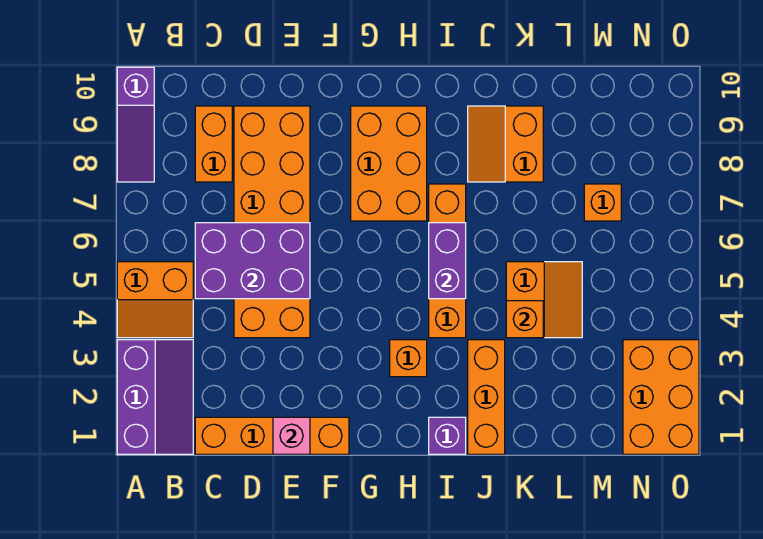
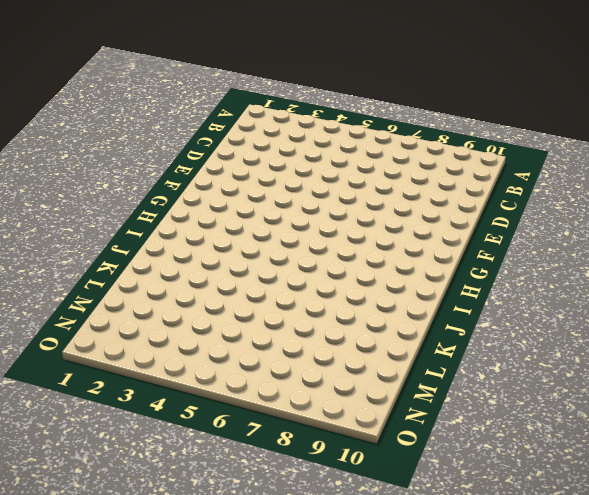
none -> purple 2x3 slope [117,340,193,454]
none -> orange 2x2 slope [117,262,193,338]
none -> purple 1x3 slope [117,67,154,182]

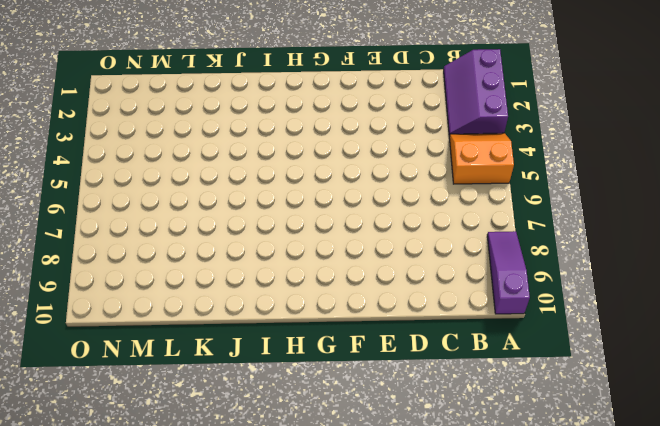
none -> orange 1x4 brick [195,417,349,454]
none -> orange 1x2 brick [195,106,232,182]
none -> orange 2x6 brick [234,106,310,338]

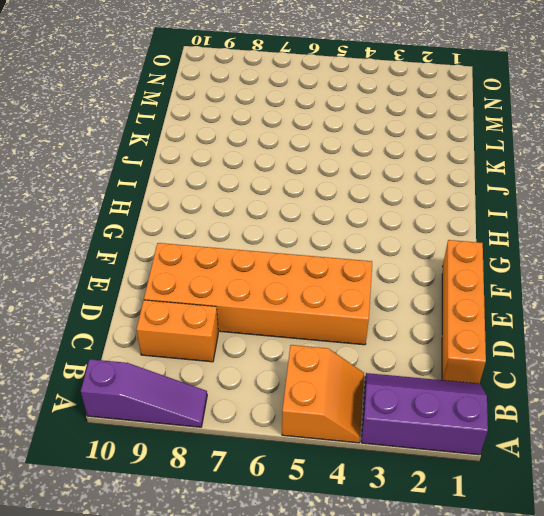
none -> orange 2x3 brick [351,106,427,221]
none -> orange 1x1 brick [390,340,427,377]
none -> purple 1x1 brick [429,417,466,454]

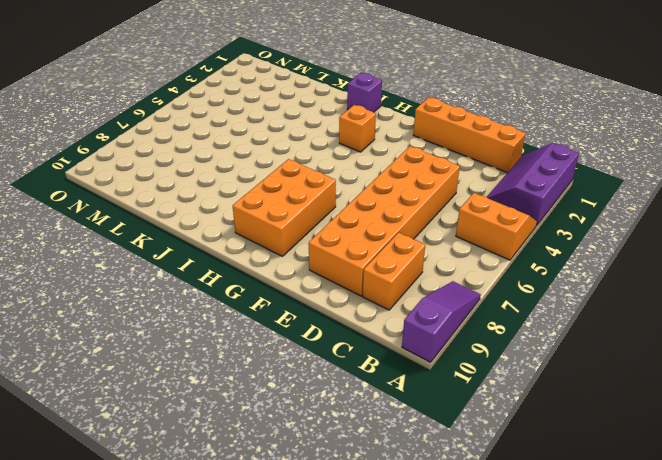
none -> orange 1x4 brick [429,184,466,338]
none -> orange 1x3 brick [468,340,505,454]
none -> orange 2x2 slope [468,106,543,182]

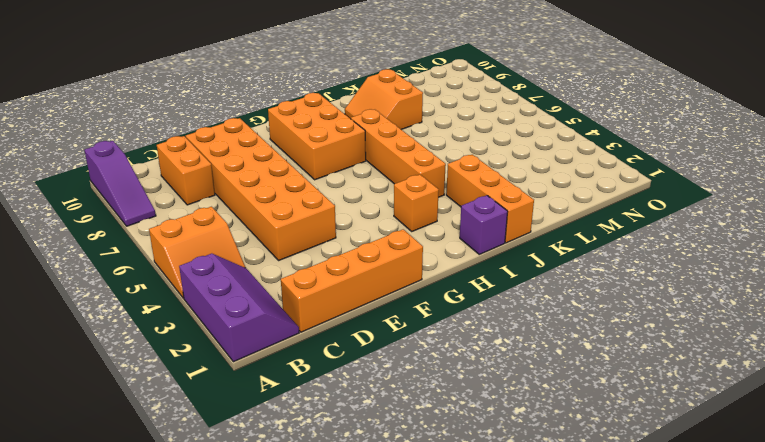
none -> orange 2x2 slope [506,262,582,338]
none -> orange 1x1 brick [584,184,621,221]
none -> orange 2x3 brick [623,340,699,454]

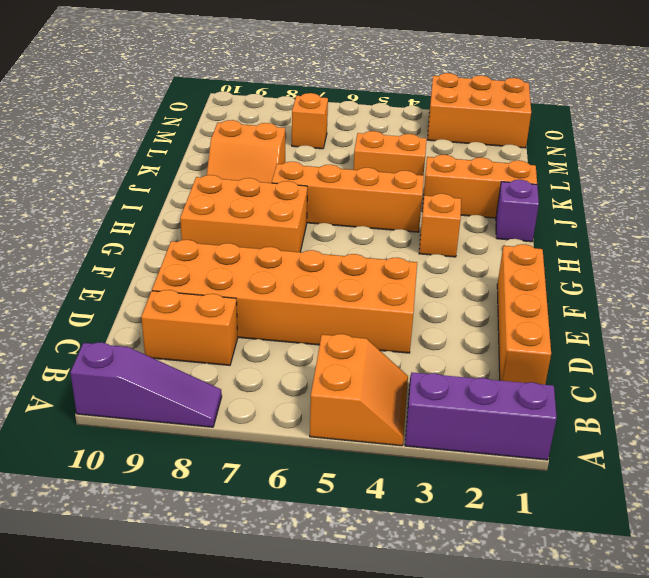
none -> purple 2x3 brick [195,223,310,299]
none -> pink 1x1 brick [273,417,310,454]
none -> purple 1x2 brick [429,223,466,299]

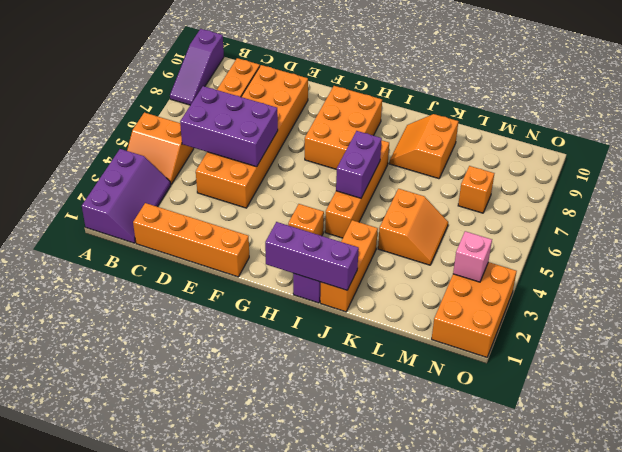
purple 1x3 brick [265,222,359,290] -> none
pink 1x1 brick [453,231,492,282] -> pink 1x1 brick moved to [273,417,310,454]
none -> orange 1x1 brick [506,301,543,338]

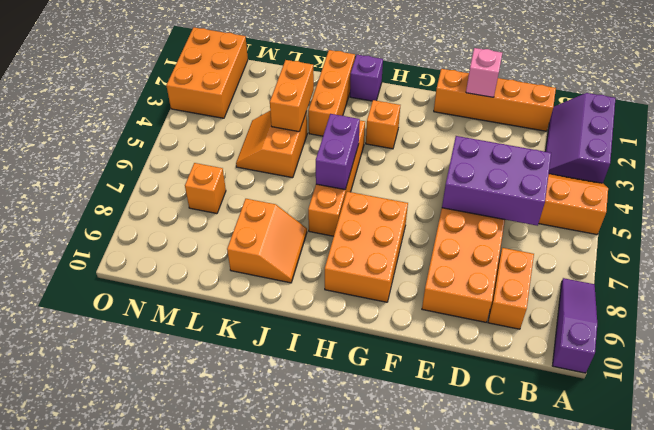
orange 1x2 brick [270,60,314,132] -> orange 1x1 brick [506,301,543,338]

